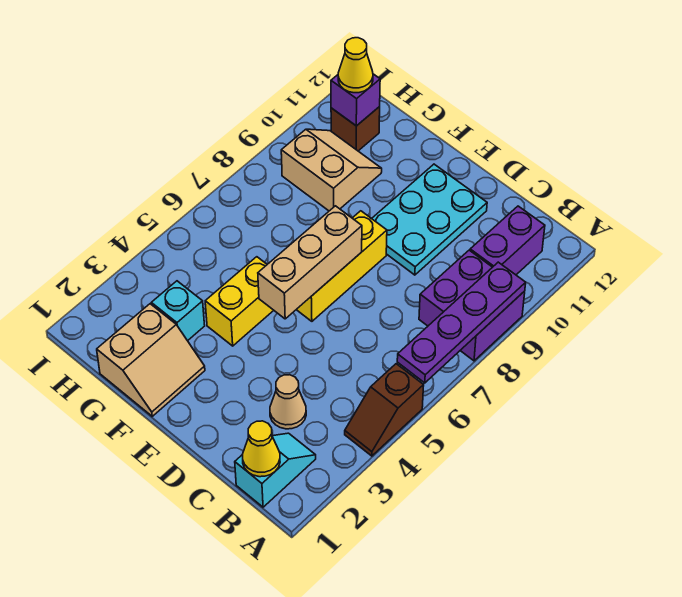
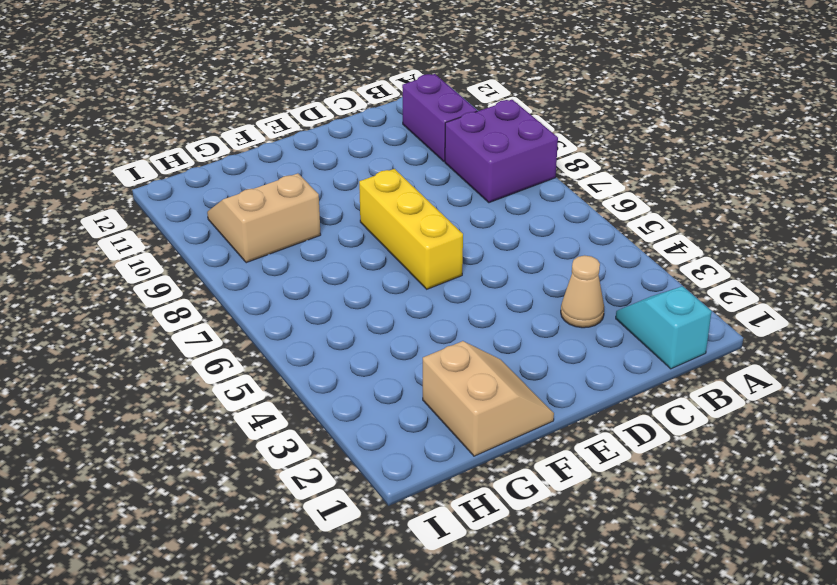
none -> brown 1x2 slope [345,364,424,456]
none -> cyan 2x3 plate [372,164,487,275]
none -> yellow 1x2 brick [205,257,274,346]

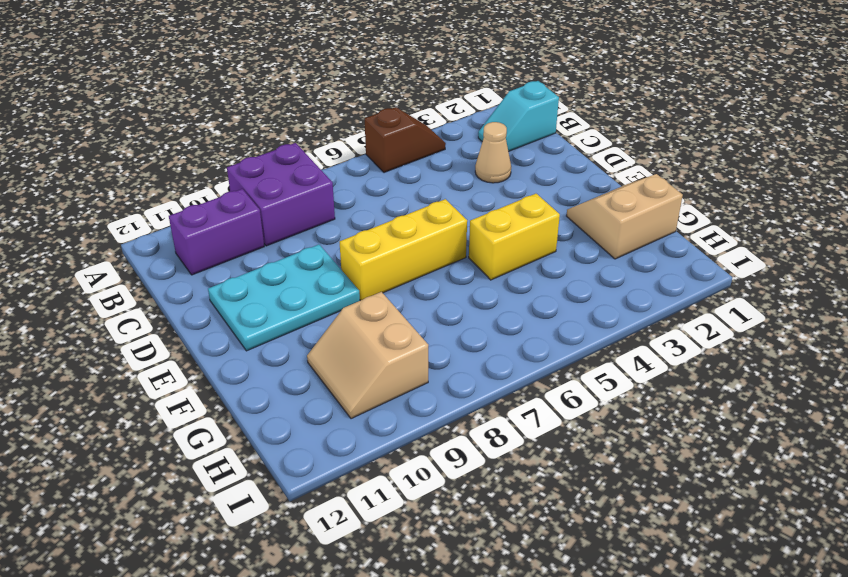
none -> cyan 1x1 brick [151,281,205,341]
none -> brown 1x1 brick [331,107,380,151]
none -> purple 1x4 plate [397,262,526,383]

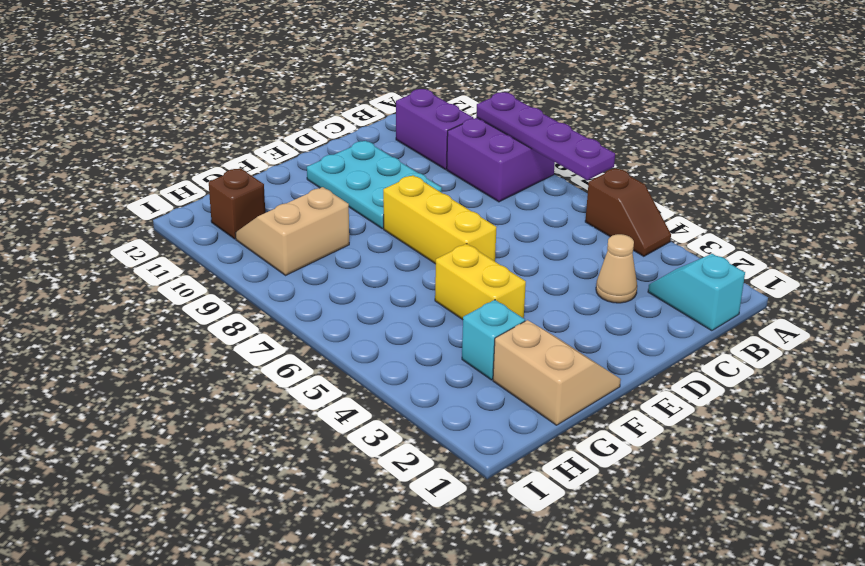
none -> yellow 1x1 cone [242,421,280,477]
none -> tan 1x3 brick [258,206,362,319]
none -> purple 1x1 brick [331,74,380,126]

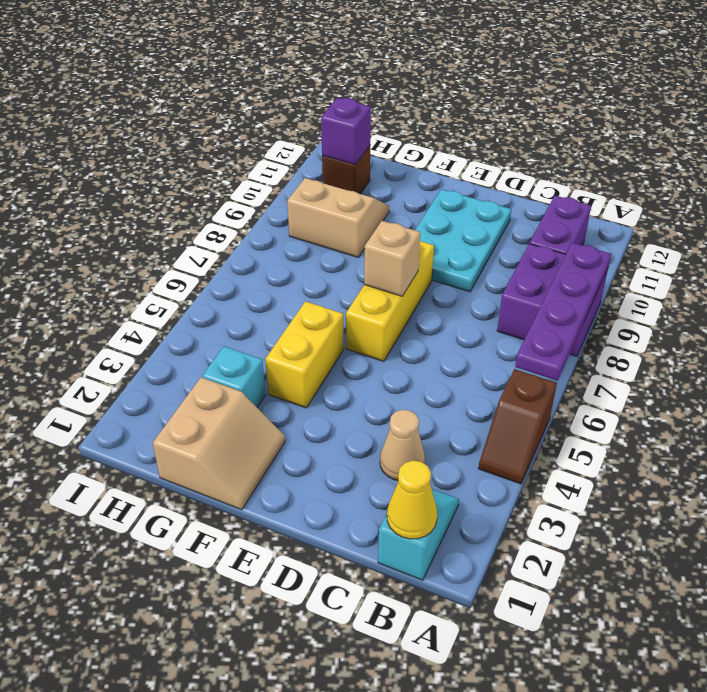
tan 1x1 brick [364,221,420,296] -> tan 1x3 brick [258,206,362,319]
none -> yellow 1x1 cone [338,38,373,93]

